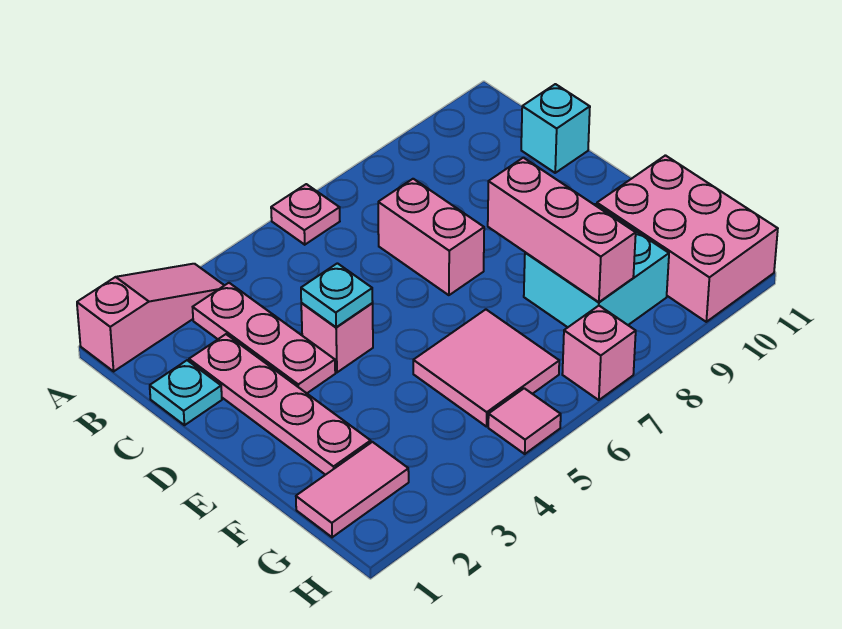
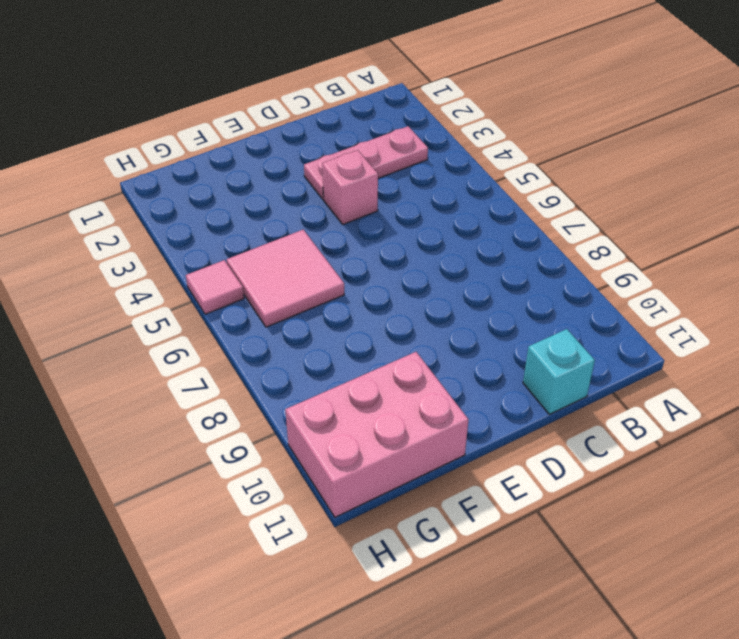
none -> pink 1x3 slope [77,264,224,371]
none -> pink 1x1 plate [271,184,340,245]
none -> cyan 1x1 plate [150,360,222,425]

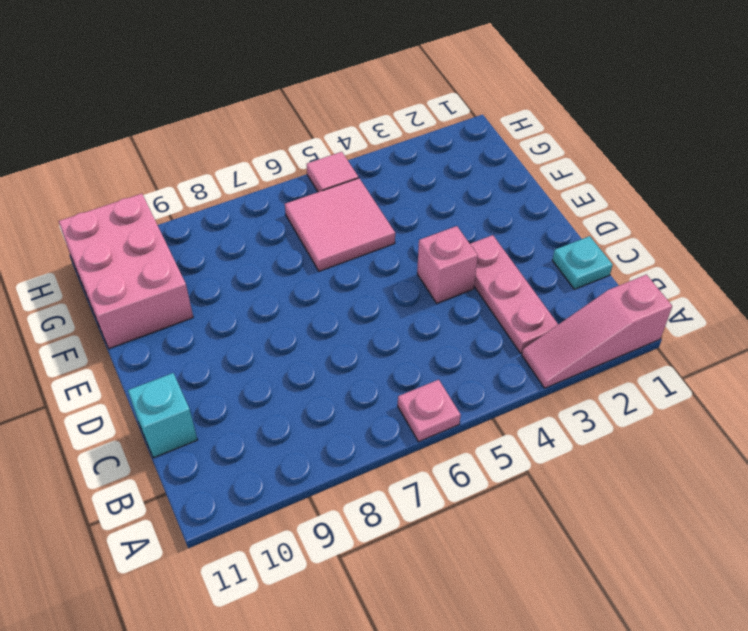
none -> pink 1x4 plate [189,334,371,475]
none -> pink 1x2 brick [378,179,484,295]
none -> cyan 2x2 brick [524,204,669,327]

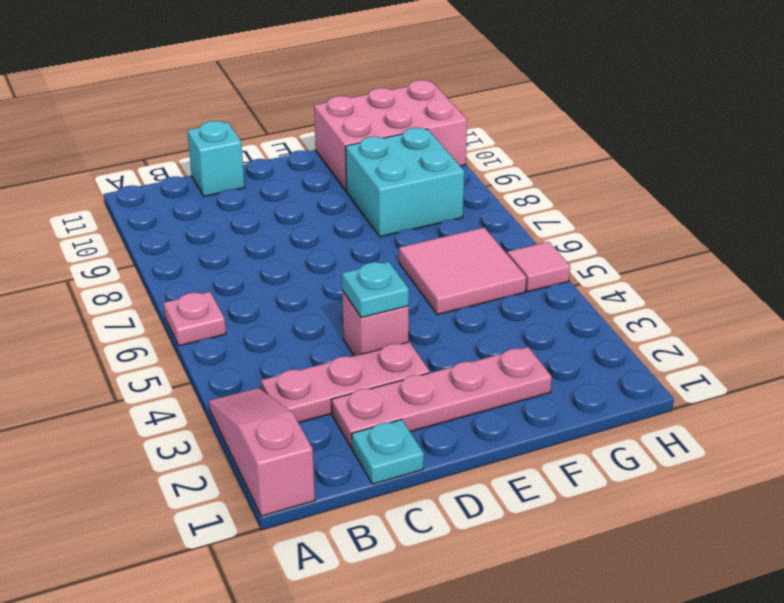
none -> pink 1x2 brick [378,179,484,295]
none -> pink 1x2 tile [296,442,409,537]
none -> pink 1x1 brick [562,306,636,400]

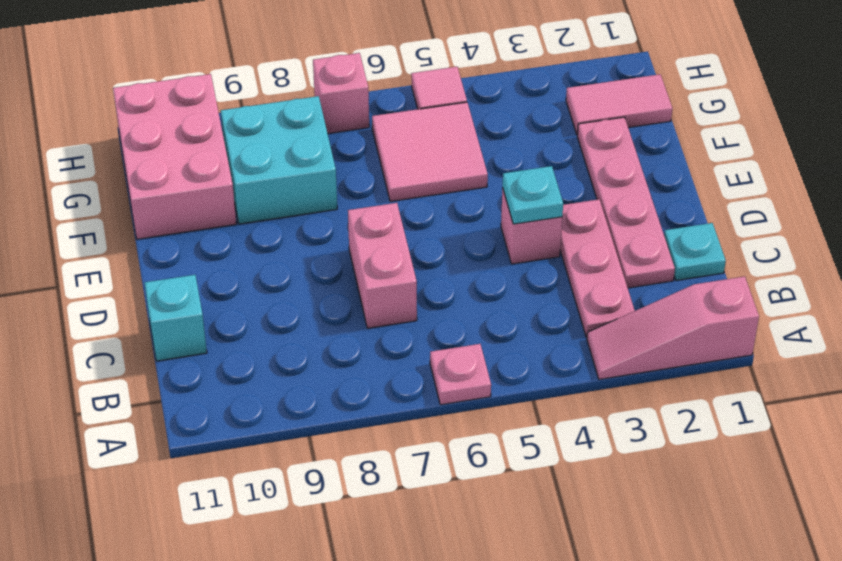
none -> pink 1x3 brick [488,158,636,302]

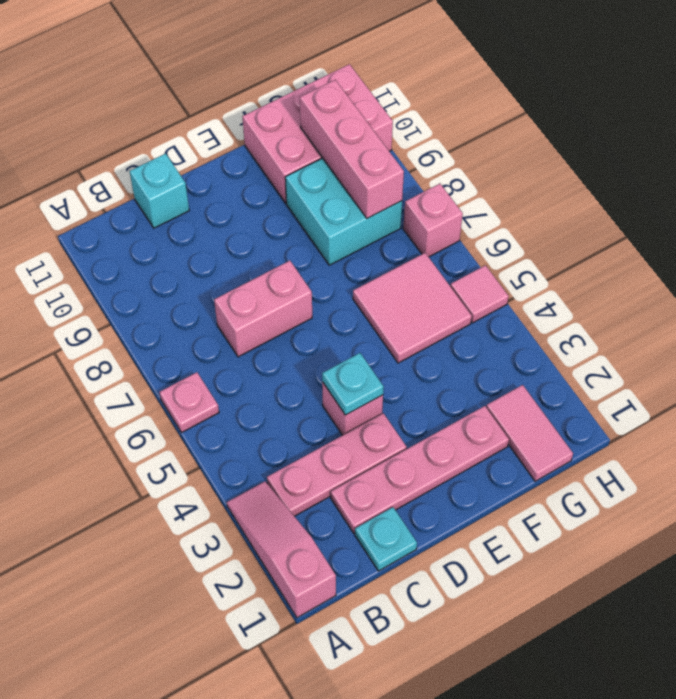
pink 1x3 brick [300,80,404,218] -> pink 1x3 brick turned to [488,158,636,302]

